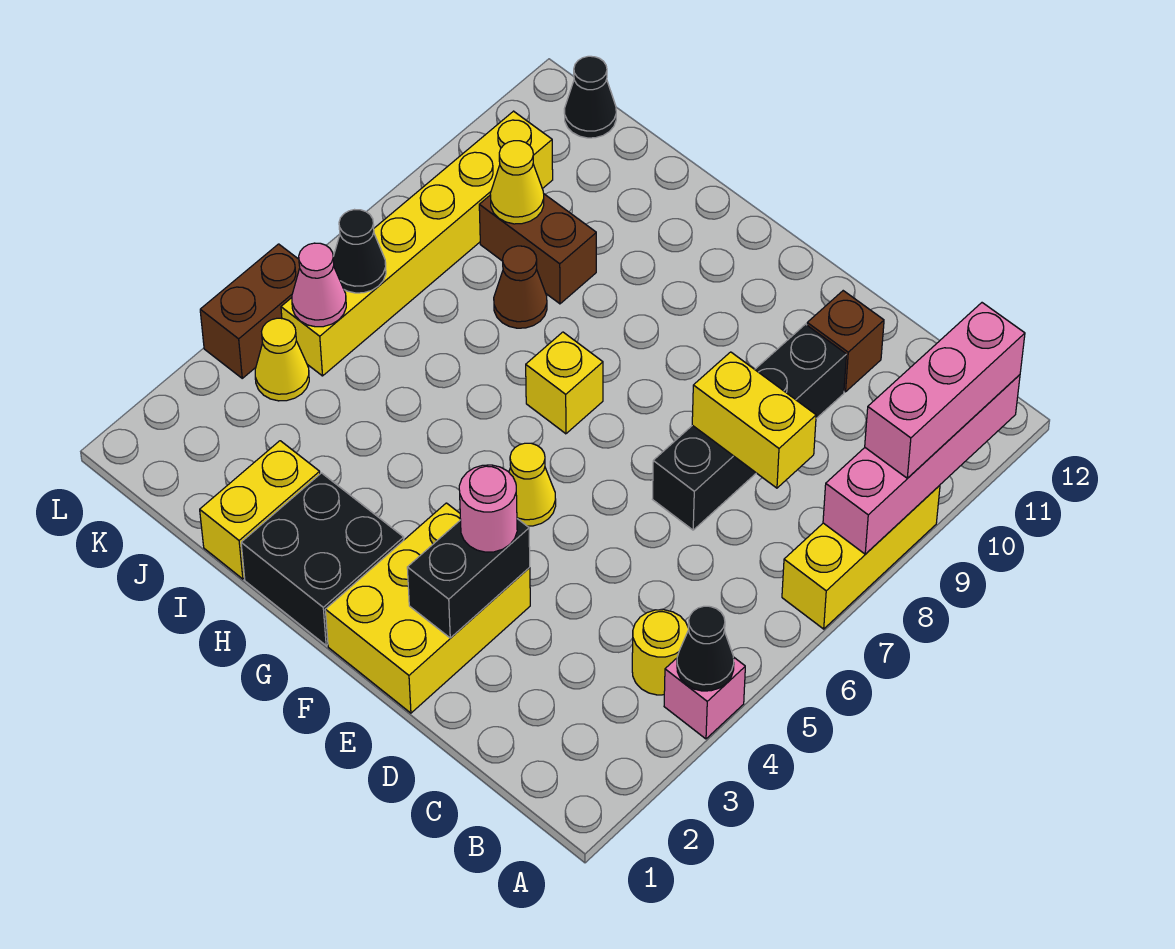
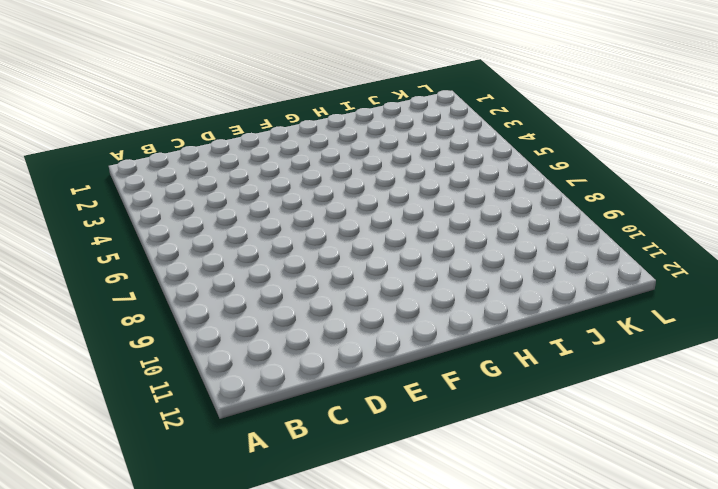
none -> pink 1x1 brick [664,657,745,739]
none -> yellow 1x3 brick [782,485,940,629]
none -> yellow 1x1 round brick [632,610,689,695]

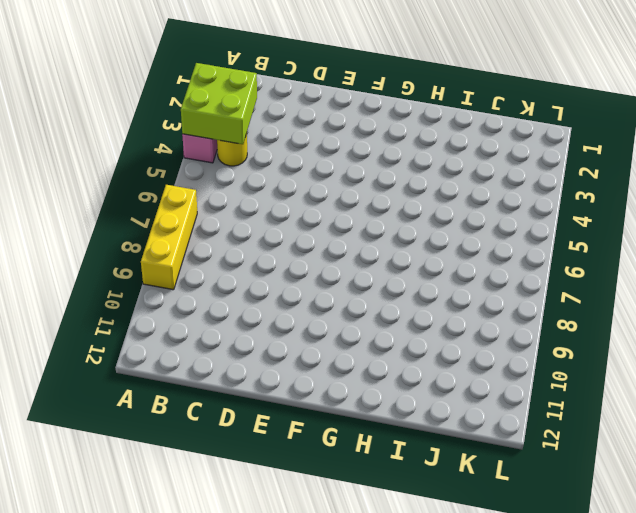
lime 2x2 brick [181,63,257,144] -> black 1x1 cone [677,606,734,691]
none -> black 1x4 brick [653,324,846,530]
none -> brown 1x1 brick [807,291,884,392]
none -> yellow 2x3 brick [325,503,530,713]

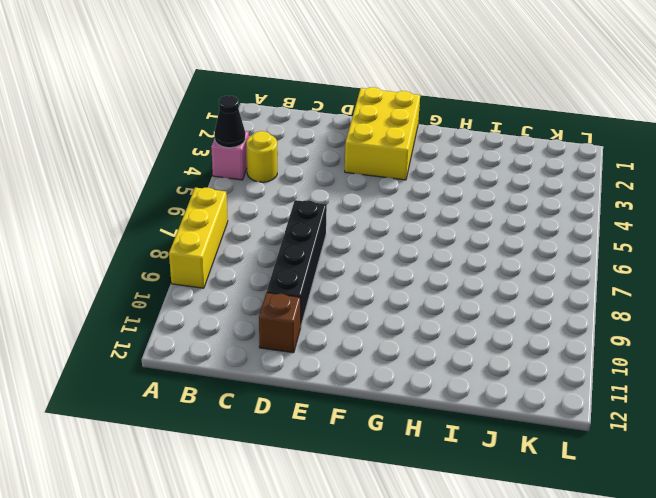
none -> yellow 1x1 cone [509,443,556,526]
none -> black 2x2 brick [241,473,404,645]
none -> yellow 1x1 brick [526,332,603,434]

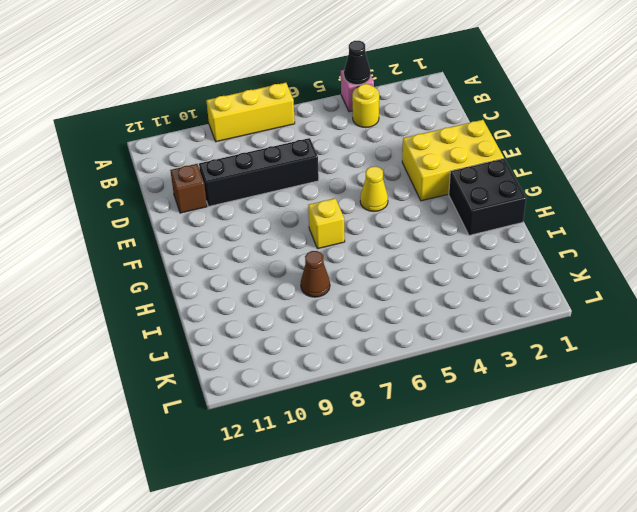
none -> yellow 1x2 brick [200,441,320,579]
none -> brown 1x2 brick [479,194,596,304]
none -> yellow 1x1 cone [255,318,309,401]

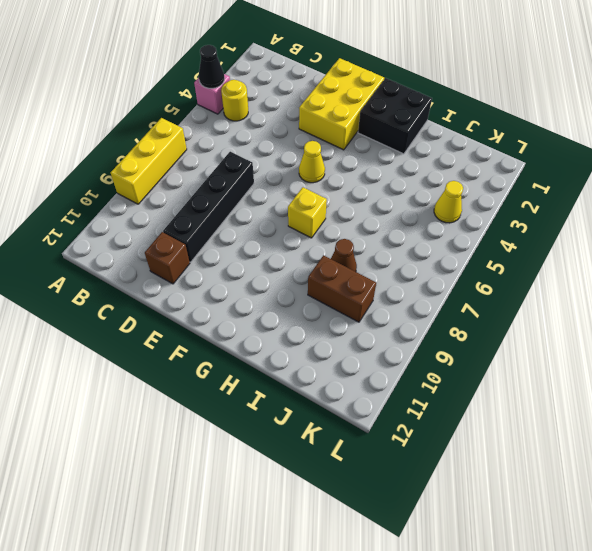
none -> yellow 1x2 brick [200,441,320,579]
none -> yellow 1x6 brick [281,111,553,376]
none -> black 1x1 cone [564,56,616,138]

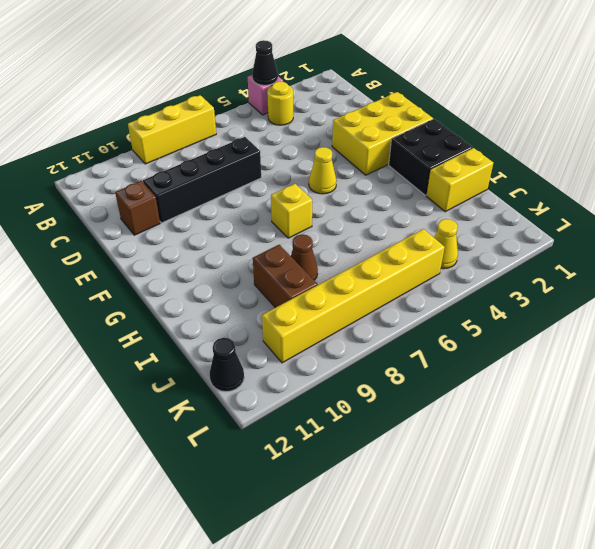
none -> brown 1x2 brick [200,244,300,378]
none -> pink 1x4 brick [823,375,1020,554]
none -> yellow 1x2 brick [692,352,816,488]

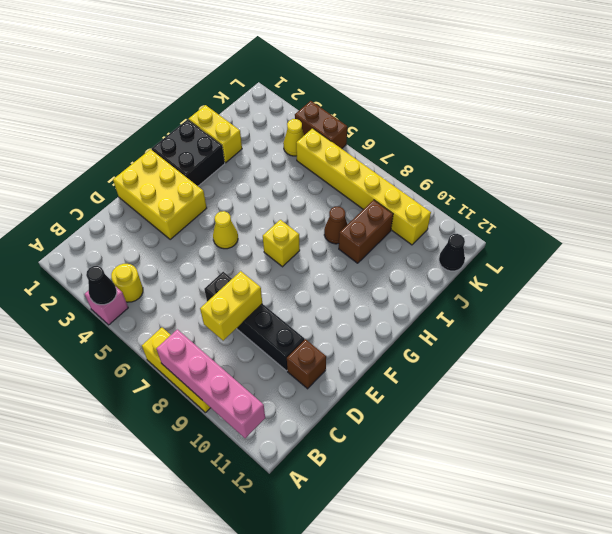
none -> black 1x2 brick [407,519,530,638]
none -> yellow 1x1 cone [490,141,544,224]
none -> pink 1x1 cone [292,243,346,327]

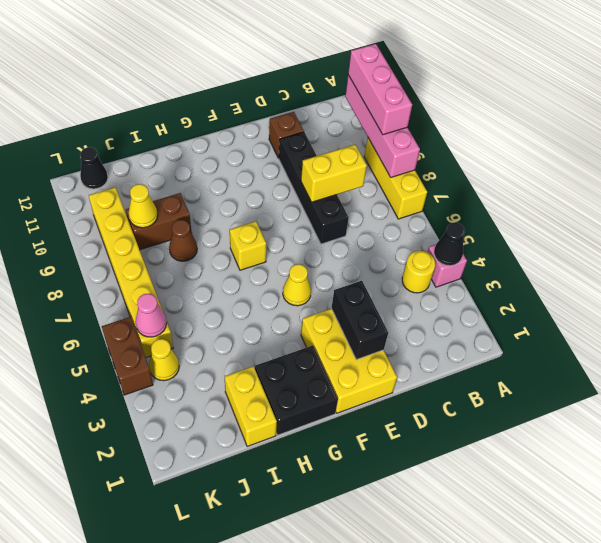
none -> black 1x1 cone [333,210,386,293]
none -> pink 1x1 round brick [459,465,517,552]

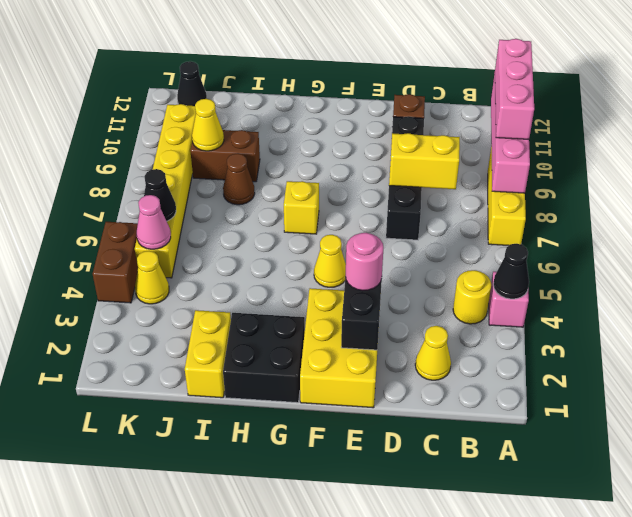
yellow 1x1 cone [415,326,451,380] -> none

